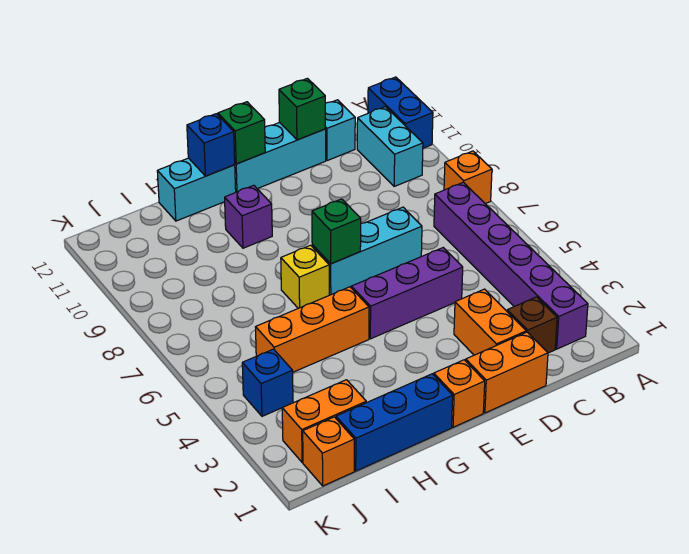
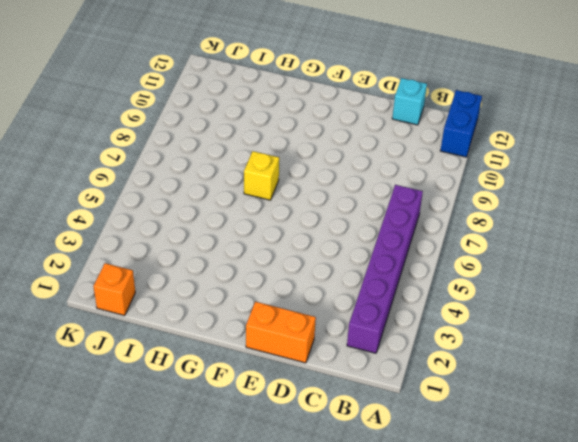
none -> orange 1x1 brick [444,151,492,204]
none -> cyan 1x2 brick [357,107,423,186]
none -> brown 1x1 brick [507,297,557,353]

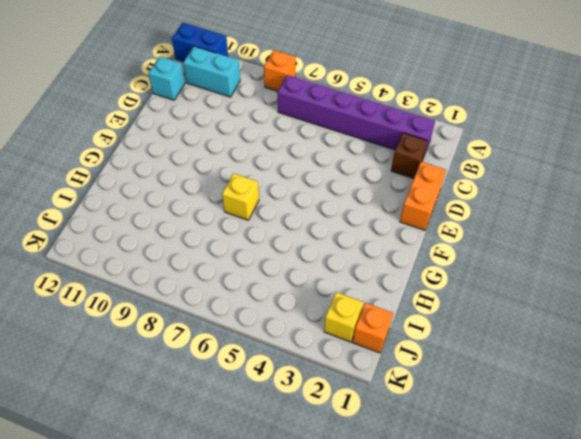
yellow 1x1 brick [324,292,364,342] -> orange 1x2 brick [282,380,366,462]
none -> orange 1x2 brick [454,289,526,355]
none -> purple 1x3 brick [351,248,463,339]
none -> cyan 1x3 brick [312,207,422,295]

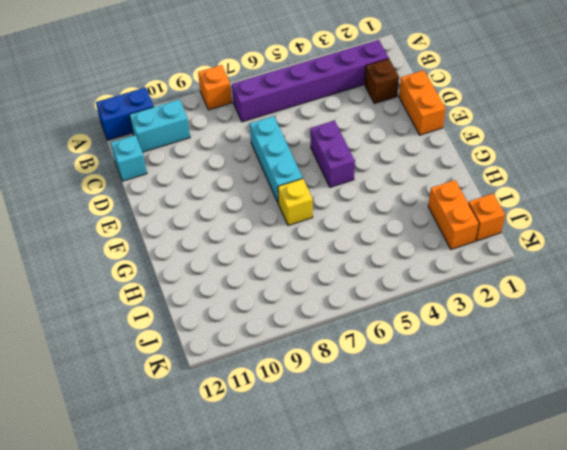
purple 1x2 brick [310,121,355,187] -> purple 1x3 brick [351,248,463,339]
none -> orange 1x2 brick [454,289,526,355]
none -> cyan 1x3 brick [235,122,326,192]
none -> orange 1x1 brick [434,360,485,427]

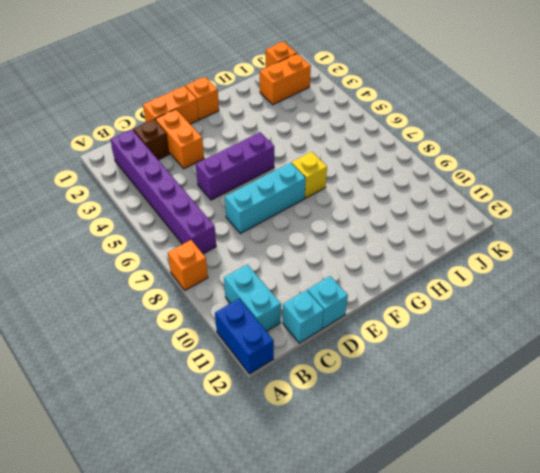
cyan 1x1 brick [307,276,348,328] -> cyan 1x3 brick [235,122,326,192]
none -> blue 1x3 brick [336,374,453,471]
none -> orange 1x3 brick [256,287,369,372]
none -> purple 1x1 brick [225,185,272,248]

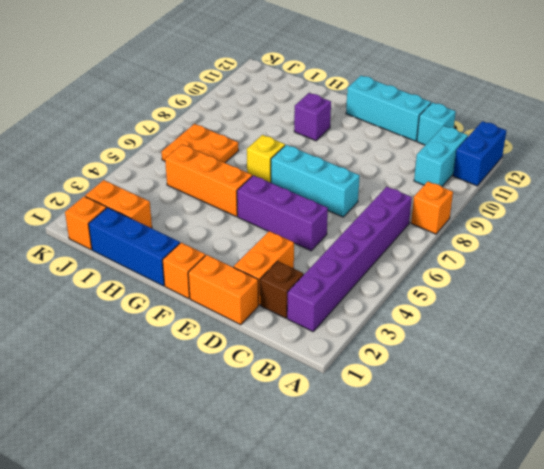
orange 2x2 plate [161,124,239,163] -> none
none -> cyan 1x2 brick [157,158,236,221]
none -> blue 1x1 brick [242,349,293,416]
none -> green 1x1 brick [279,78,325,140]

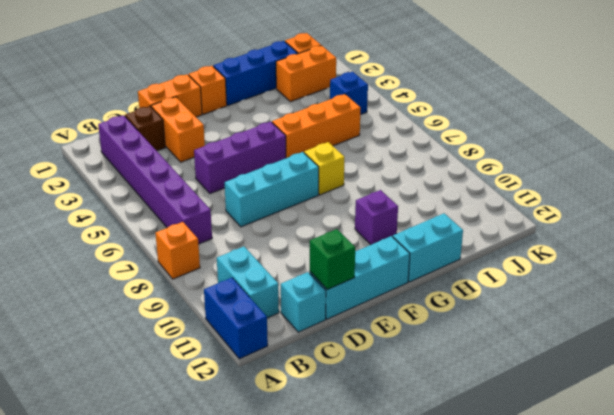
none -> green 1x1 brick [312,199,361,264]
none -> green 1x1 brick [218,102,265,164]
none -> blue 1x1 brick [187,114,235,176]

